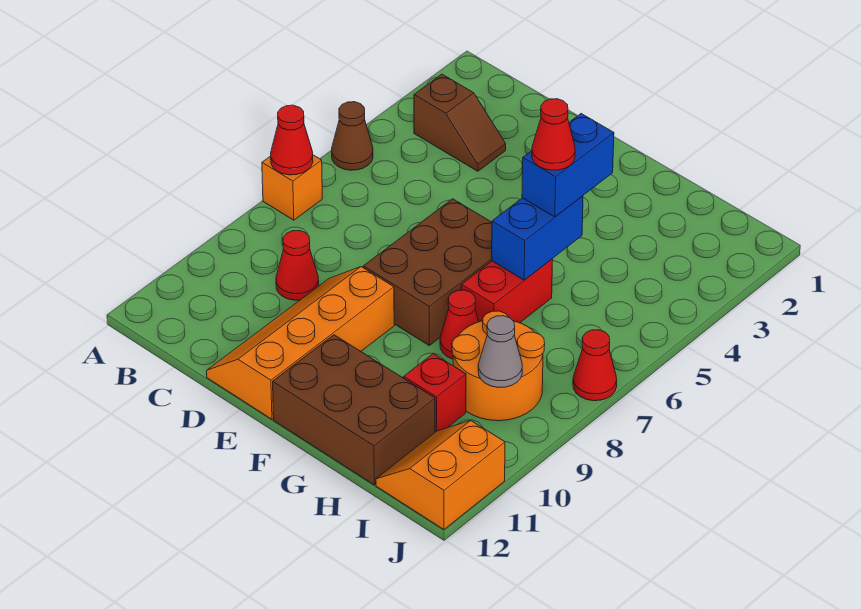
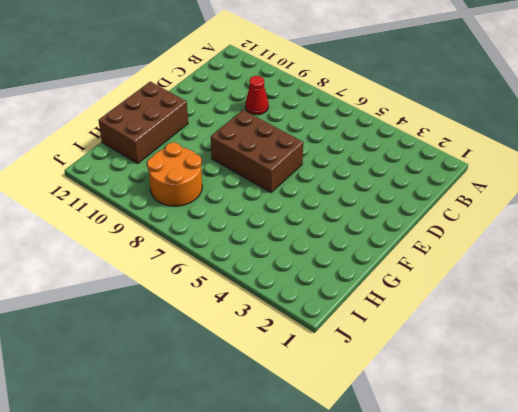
none -> brown 1x1 cone [332,102,373,170]
none -> orange 1x1 brick [262,155,322,220]
none -> brown 1x2 slope [414,74,506,171]

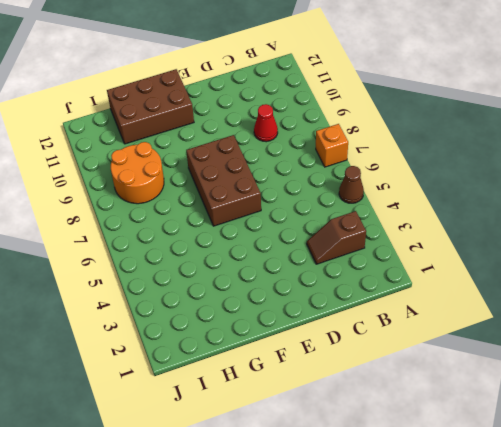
none -> orange 2x4 slope [207,267,394,419]
none -> red 1x2 brick [461,259,553,323]
none -> red 1x1 cone [440,290,479,359]

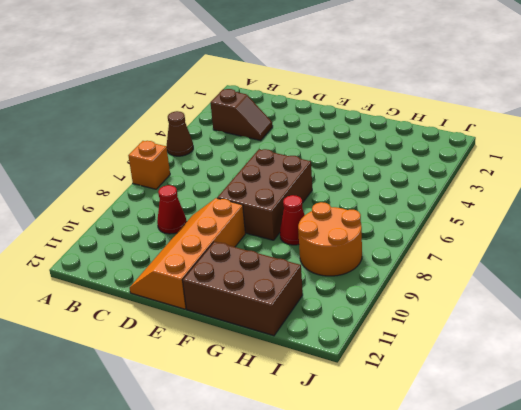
none -> red 1x2 brick [461,259,553,323]
none -> red 1x1 brick [404,354,466,432]
none -> orange 2x2 slope [376,421,505,529]

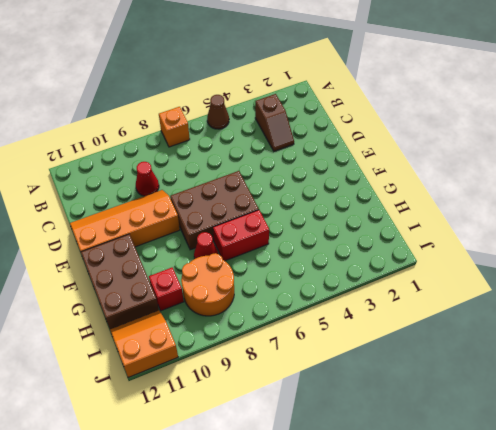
none -> red 1x1 cone [573,330,617,401]
none -> red 1x1 cone [271,105,313,175]
none -> blue 1x2 brick [492,196,583,280]

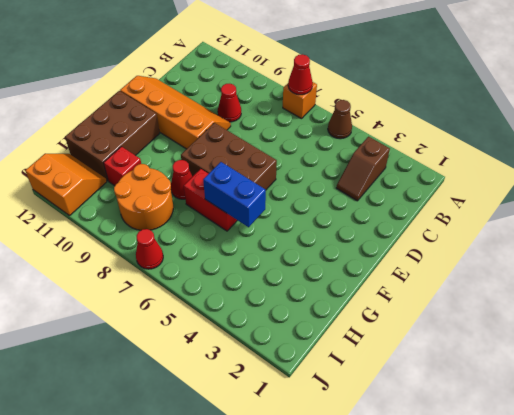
none -> grey 1x1 cone [478,316,522,388]
none -> blue 1x2 brick [522,114,614,217]
none -> red 1x1 cone [532,99,575,170]

